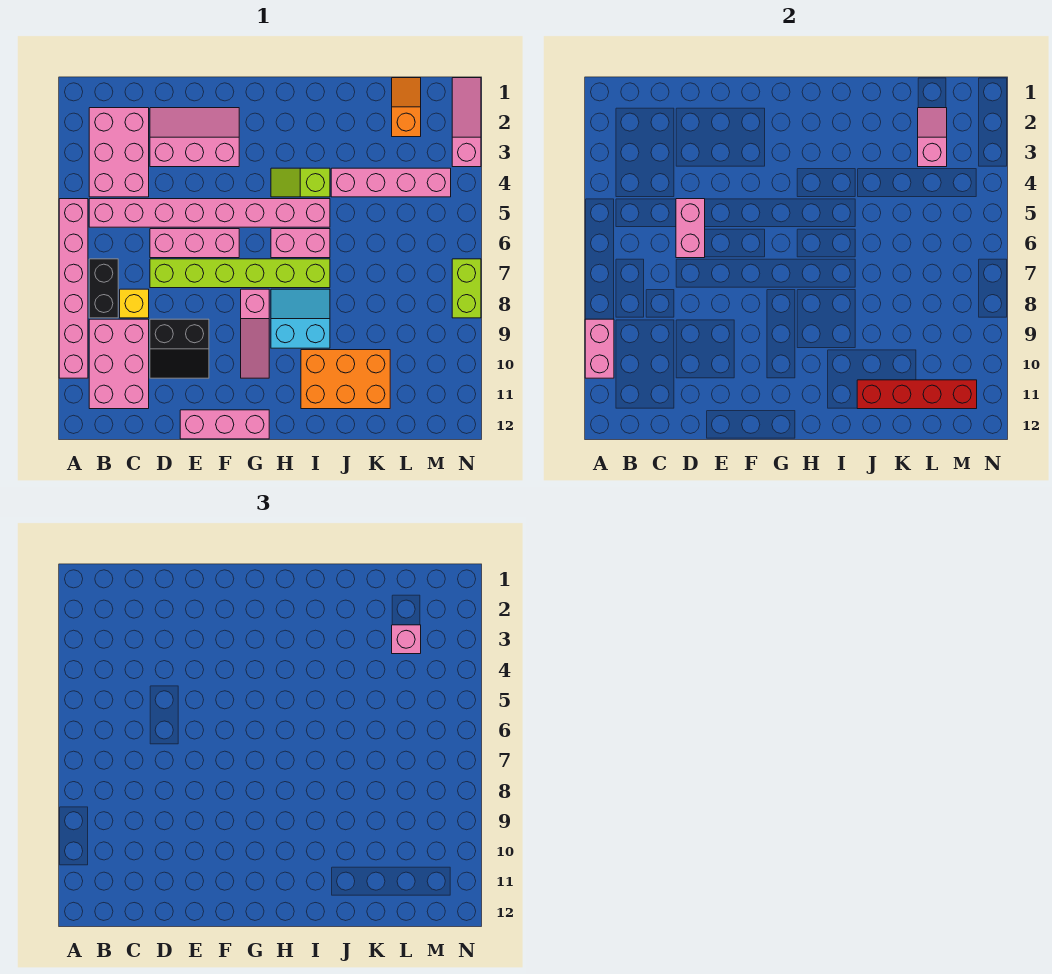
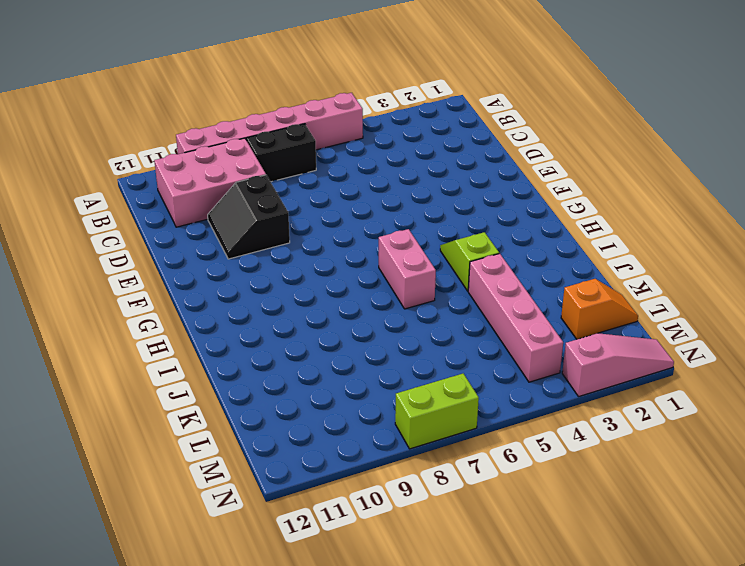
none -> pink 2x3 brick [89,108,149,197]
none -> pink 1x8 brick [89,199,330,227]
none -> yellow 1x1 brick [120,289,149,318]

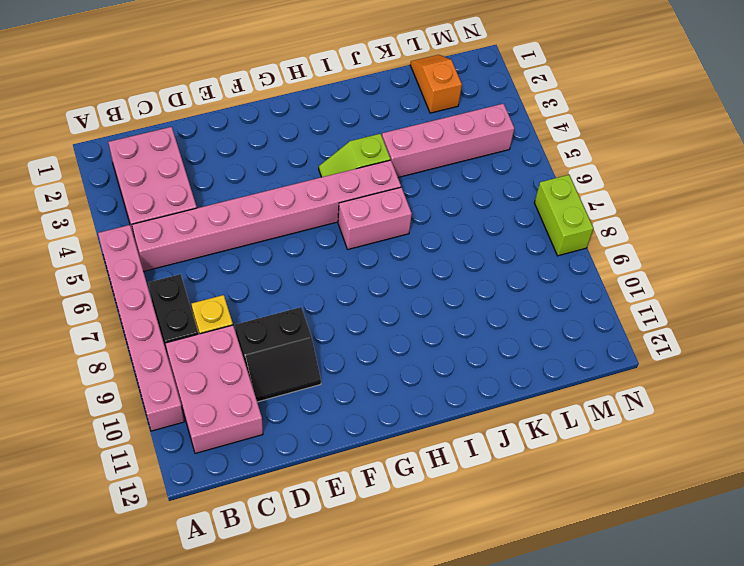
none -> pink 2x3 slope [150,108,239,167]
none -> pink 1x3 brick [150,229,239,258]
none -> lime 1x6 brick [150,259,330,288]

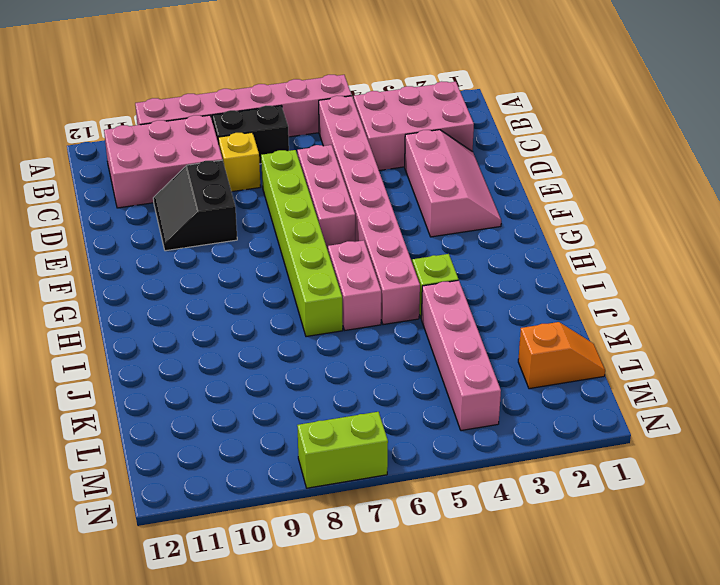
none -> pink 1x3 brick [180,410,269,439]
none -> pink 1x3 slope [241,289,269,378]
none -> cyan 2x2 slope [271,289,330,348]

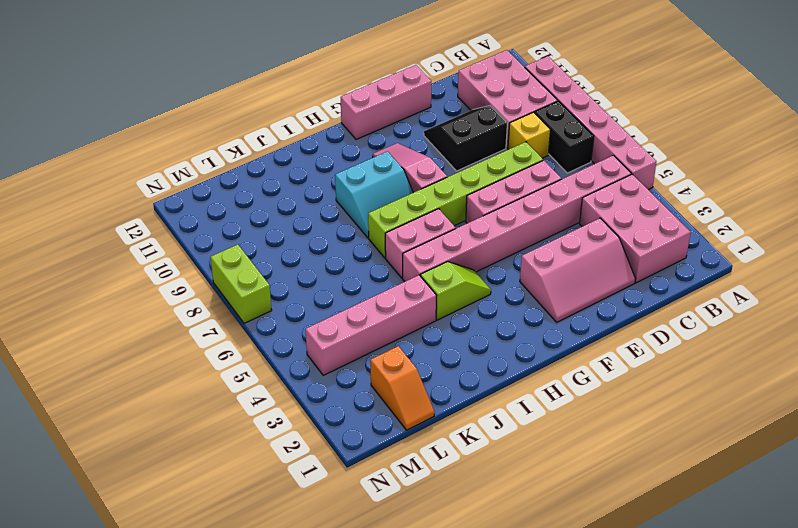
none -> orange 2x3 brick [301,350,390,409]
none -> pink 1x3 slope [452,78,481,167]
none -> pink 1x2 brick [585,319,614,378]

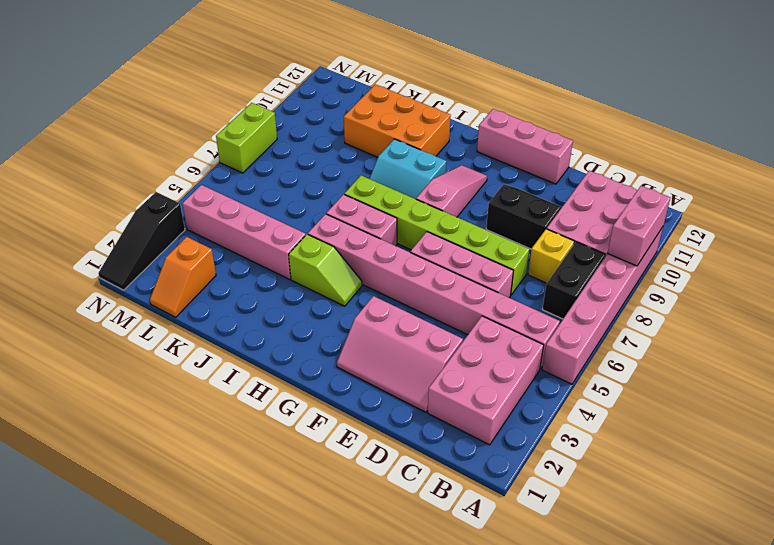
black 1x3 slope [98,192,185,290] -> pink 1x3 slope [452,78,481,167]
none -> pink 1x2 brick [676,199,705,258]
none -> red 1x4 brick [857,380,977,409]
none -> pink 1x2 slope [918,108,947,167]

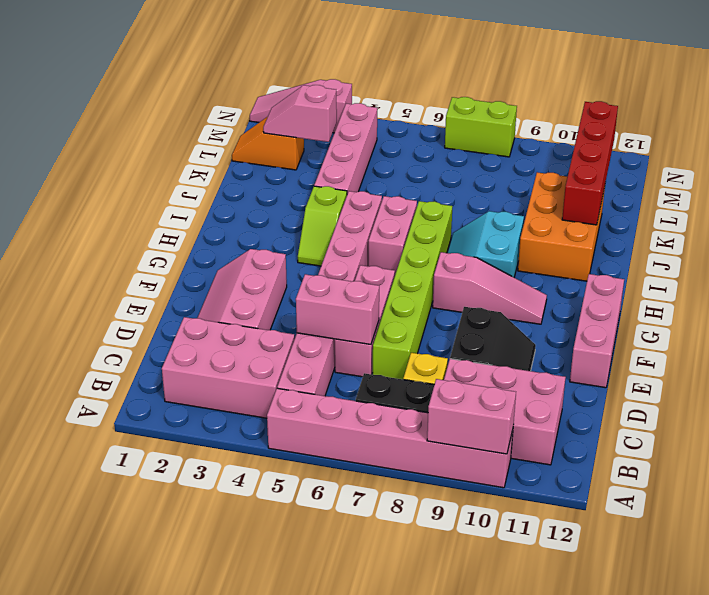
none -> pink 1x1 brick [392,625,421,654]

